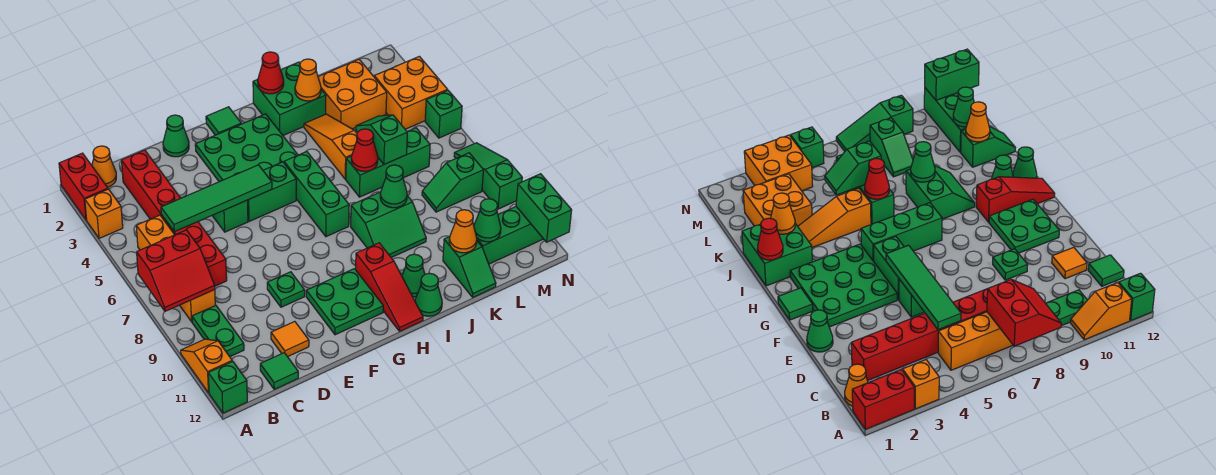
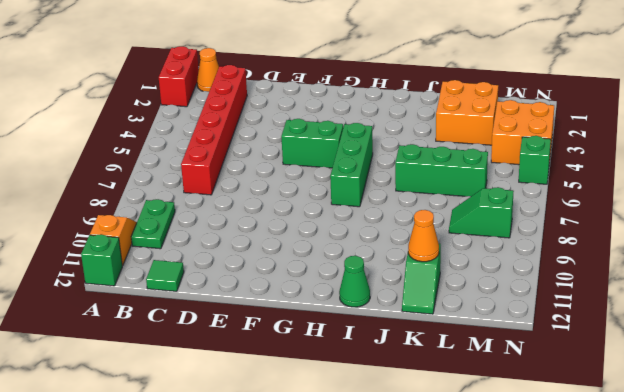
none -> orange 1x1 brick [85,189,123,238]
none -> orange 1x4 brick [136,215,215,322]
none -> orange 1x1 tile [271,321,309,357]
none -> green 1x1 cone [163,115,189,157]

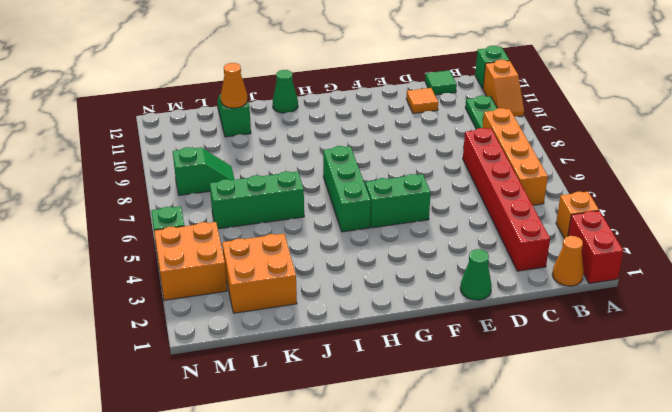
none -> green 1x1 brick [212,200,248,232]
none -> green 1x1 plate [267,272,305,307]
none -> green 3x3 plate [195,114,298,182]
none -> green 2x2 plate [306,269,383,335]

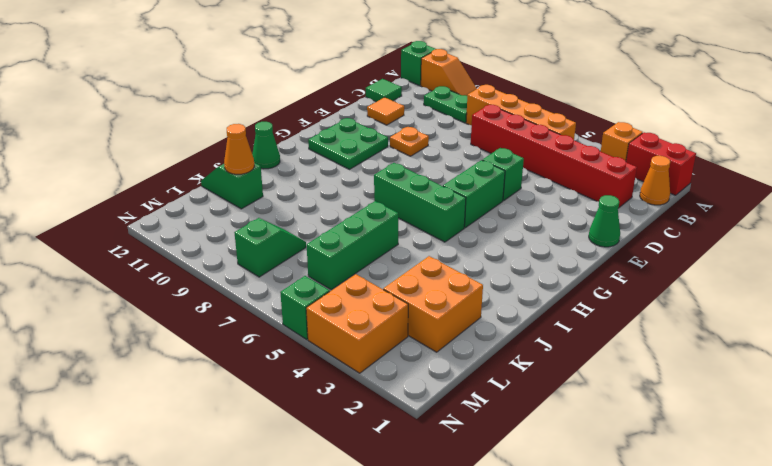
orange 1x1 plate [390,127,429,156] -> green 1x1 plate [267,272,305,307]
none -> green 3x3 plate [195,114,298,182]
none -> green 1x1 tile [206,107,241,135]
none -> red 1x3 slope [356,243,423,331]
none -> green 2x2 brick [253,62,326,135]

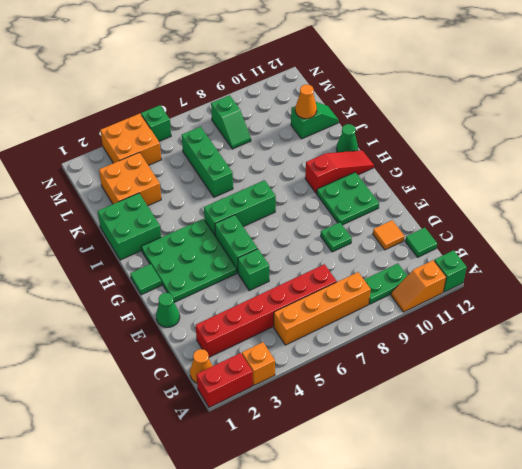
none -> green 2x2 slope [351,192,426,258]
none -> green 1x1 cone [402,254,425,297]
none -> orange 1x3 slope [304,114,357,179]
none -> green 1x3 brick [477,207,543,264]

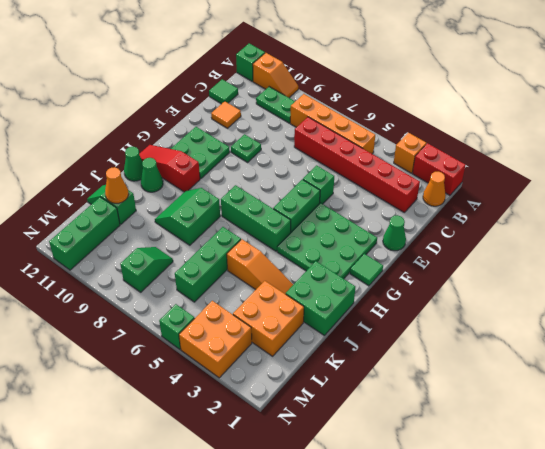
none -> green 1x3 slope [454,143,522,209]
none -> red 2x2 slope [137,230,215,311]
none -> green 1x4 tile [161,165,272,232]
none -> red 1x1 cone [258,52,284,94]

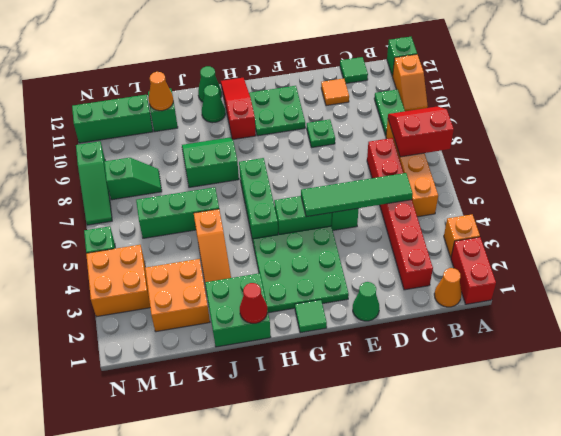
none -> orange 1x1 cone [295,59,321,101]
none -> red 1x1 cone [351,129,378,171]
none -> green 1x1 cone [380,165,407,208]
none -> green 1x2 slope [356,115,407,164]

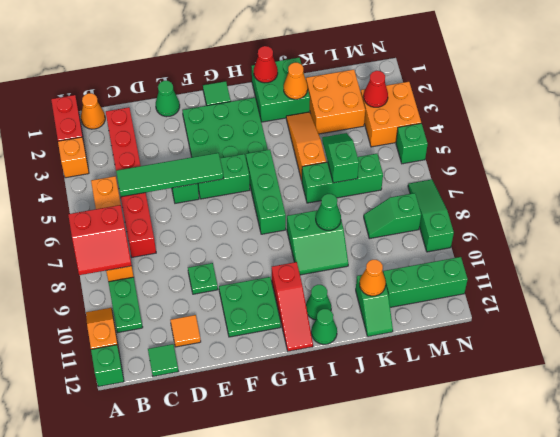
red 1x1 cone [364,71,388,107] -> red 1x1 cone moved to [351,129,378,171]
none -> green 1x1 cone [474,199,501,242]
none -> green 1x2 brick [516,174,572,242]

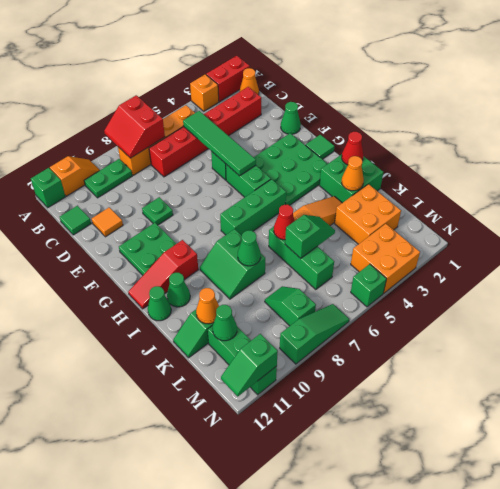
green 1x2 slope [221,334,278,396] -> green 1x2 brick [516,174,572,242]

